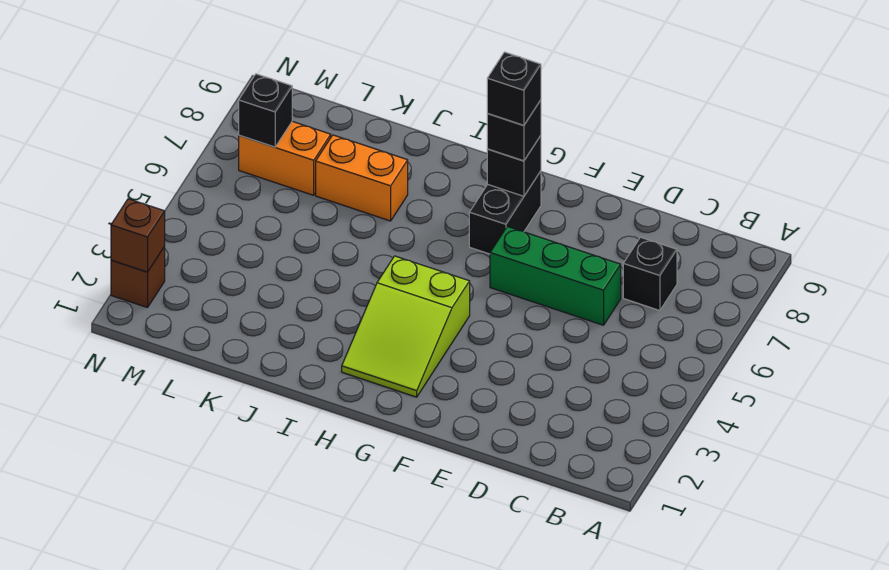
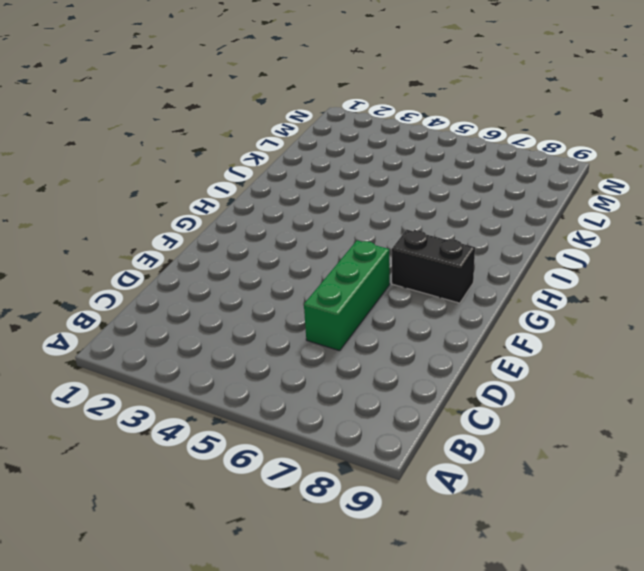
none -> black 1x1 brick [623,237,677,311]
none -> lime 2x3 slope [342,256,470,397]
none -> orange 1x2 brick [316,135,408,221]

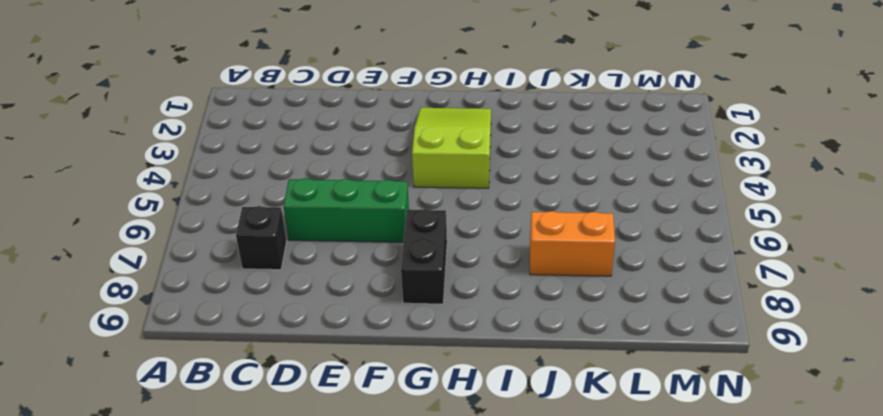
none -> orange 1x2 brick [239,121,331,195]
none -> brown 1x1 brick [111,247,165,308]
none -> black 1x1 brick [487,136,541,196]

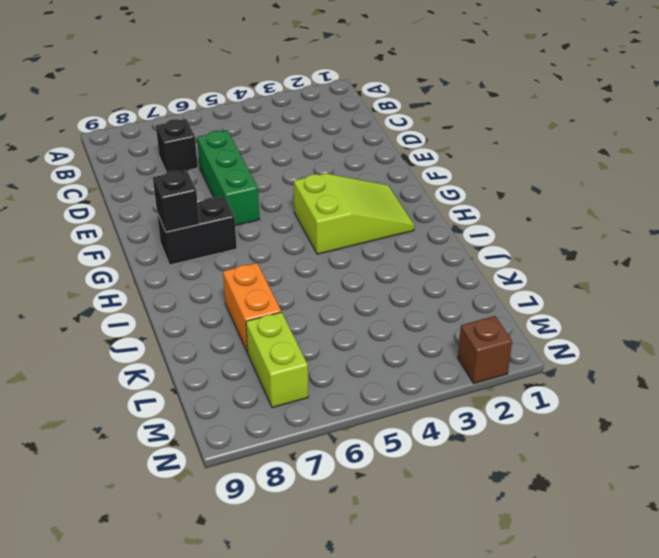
lime 1x2 brick [246,312,308,408] -> orange 1x2 brick [239,121,331,195]
none -> black 1x1 brick [239,74,292,147]
none -> brown 1x1 brick [111,199,165,272]
none -> black 1x1 brick [487,100,541,161]

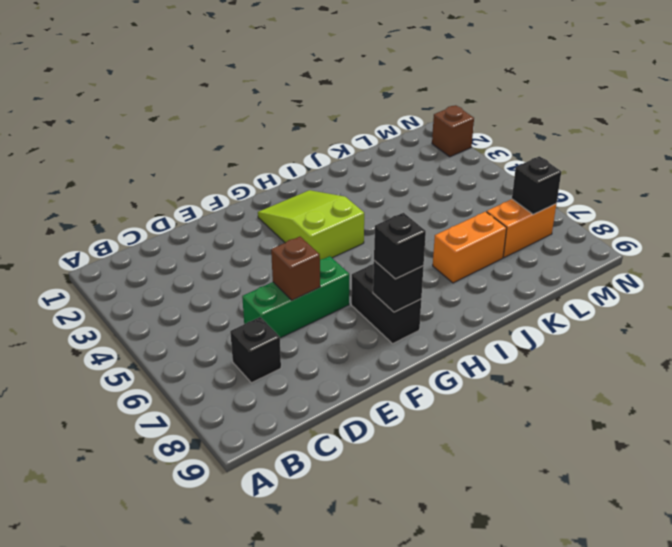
brown 1x1 brick [271,237,320,300] -> brown 1x1 brick moved to [111,199,165,272]
none -> black 1x1 brick [487,52,541,125]

